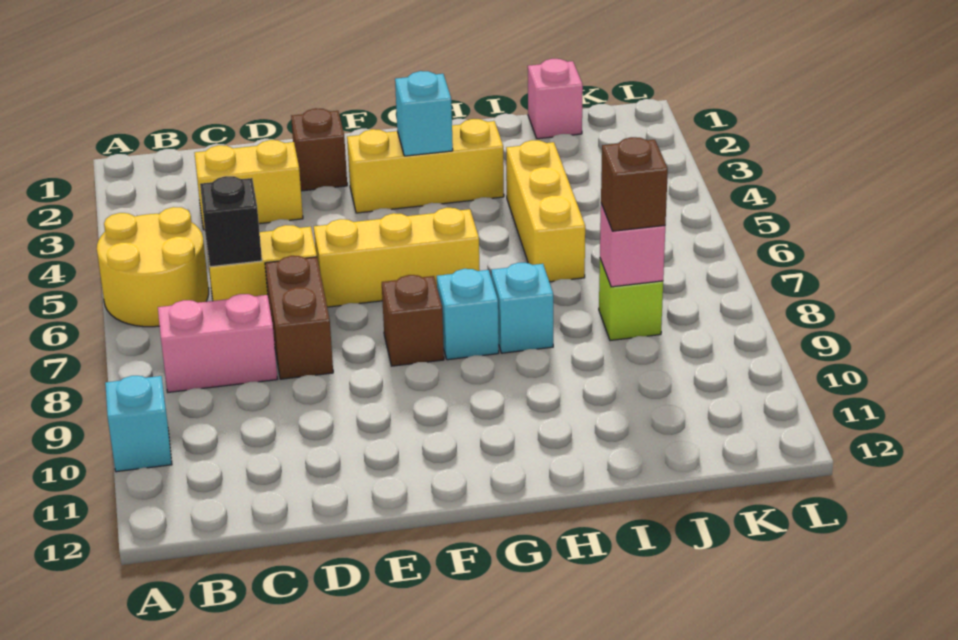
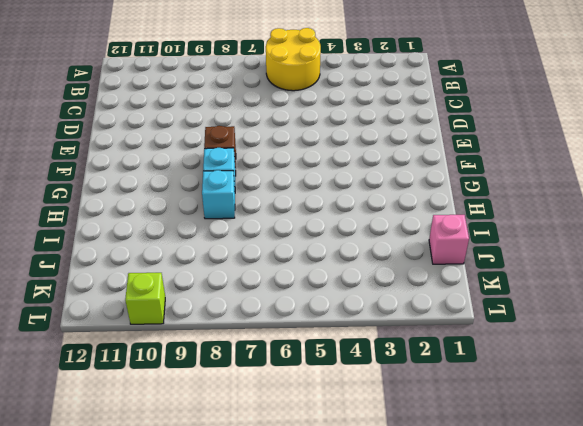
lime 1x1 brick [125,273,165,324] -> lime 1x1 brick moved to [599,259,663,341]
none -> cyan 1x1 brick [105,376,172,472]
none -> pink 1x2 brick [158,294,277,392]
none -> yellow 1x2 brick [195,140,303,230]

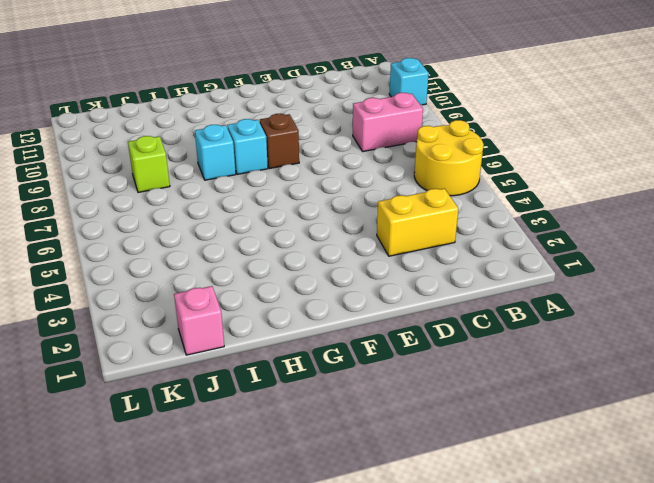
none -> yellow 1x2 brick [206,225,317,301]
none -> brown 1x2 brick [265,256,333,379]
none -> brown 1x1 brick [291,108,347,191]

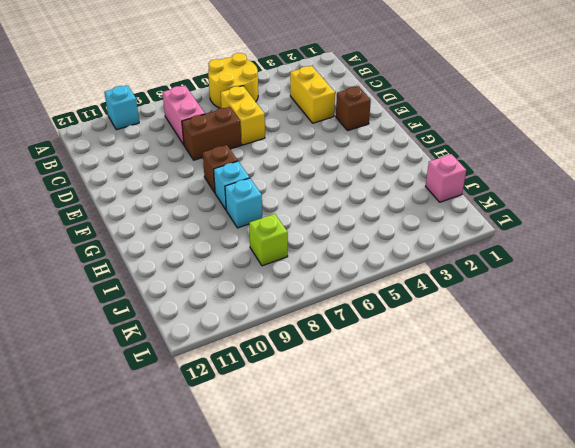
none -> yellow 1x3 brick [314,208,480,307]
none -> yellow 1x3 brick [347,119,504,213]
none -> yellow 1x3 brick [506,140,585,282]

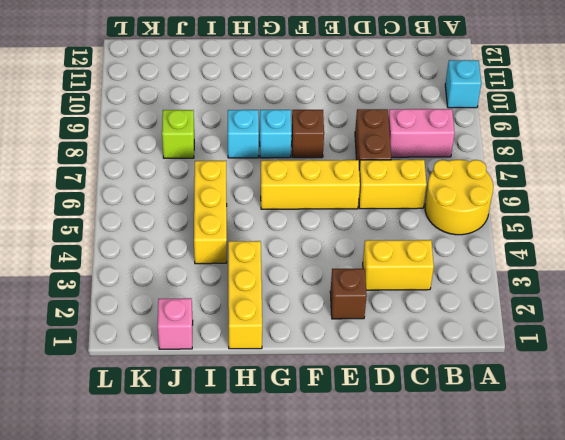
yellow 1x3 brick [228,241,262,349] -> yellow 1x3 brick turned to [347,119,504,213]
none -> black 1x1 brick [200,176,262,267]
none -> cyan 1x1 brick [395,71,453,156]
none -> pink 1x1 brick [600,204,665,287]

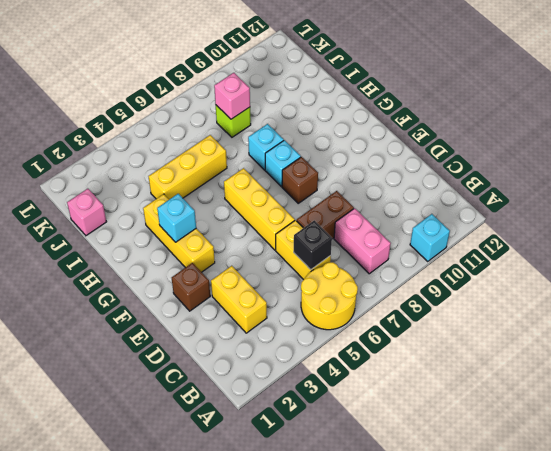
none -> brown 1x1 brick [601,137,668,231]

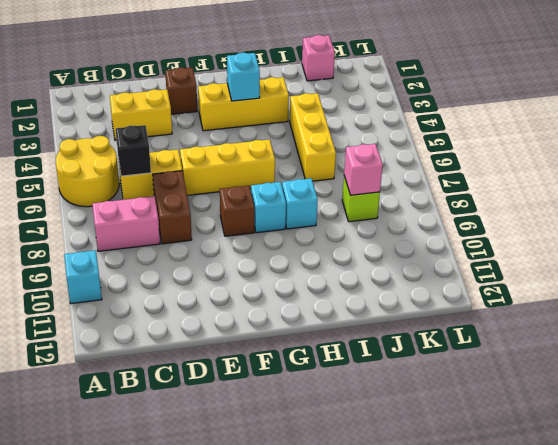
none -> brown 1x1 brick [601,137,668,231]

